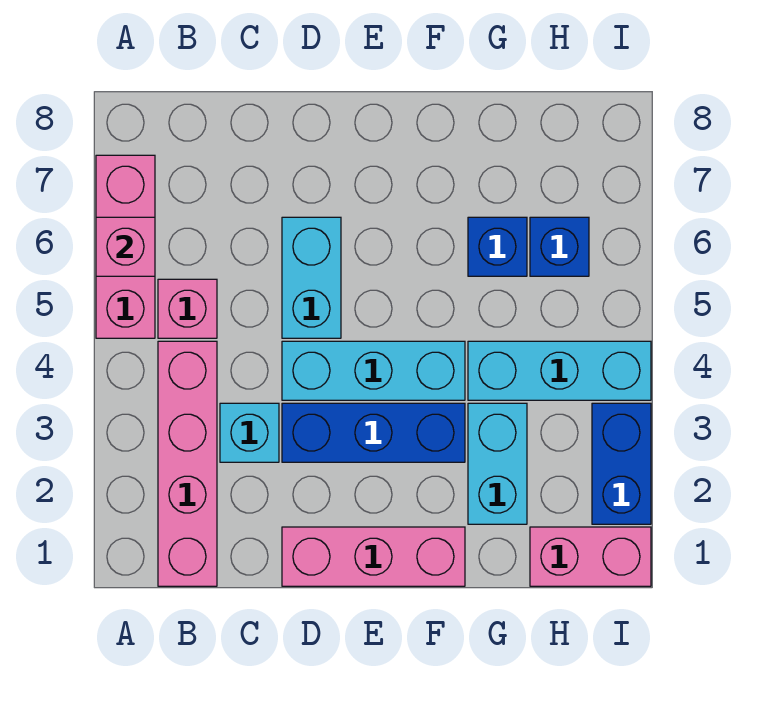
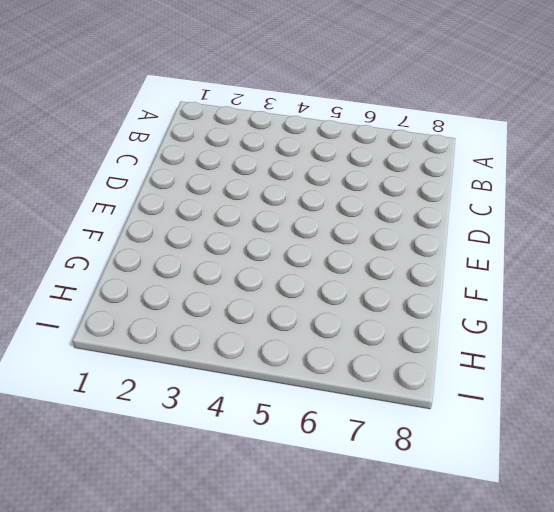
none -> pink 1x3 brick [96,155,155,338]
none -> pink 1x4 brick [158,341,217,586]
none -> pink 1x1 brick [158,279,217,338]

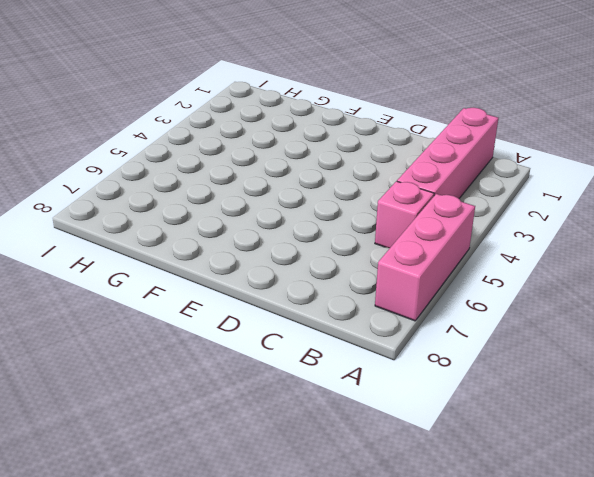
none -> cyan 1x1 brick [220,403,279,462]
none -> pink 1x3 brick [282,527,465,586]
none -> blue 1x3 brick [282,403,465,462]

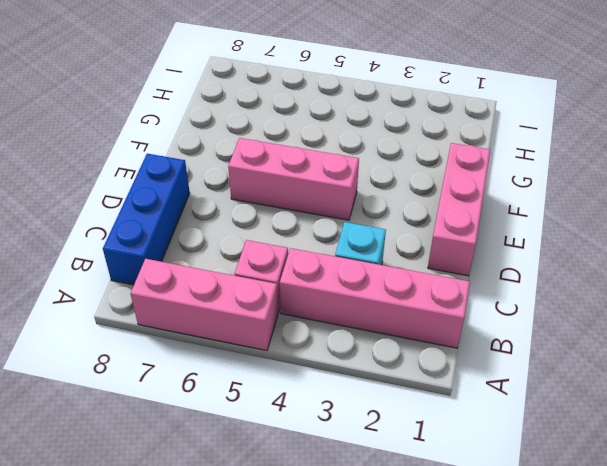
blue 1x3 brick [103,154,190,285] -> blue 1x3 brick moved to [282,403,465,462]
pink 1x3 brick [228,138,359,220] -> cyan 1x3 brick [282,341,465,400]
none -> cyan 1x2 brick [282,217,341,338]
none -> cyan 1x2 brick [468,403,527,524]
none -> cyan 1x3 brick [468,341,651,400]

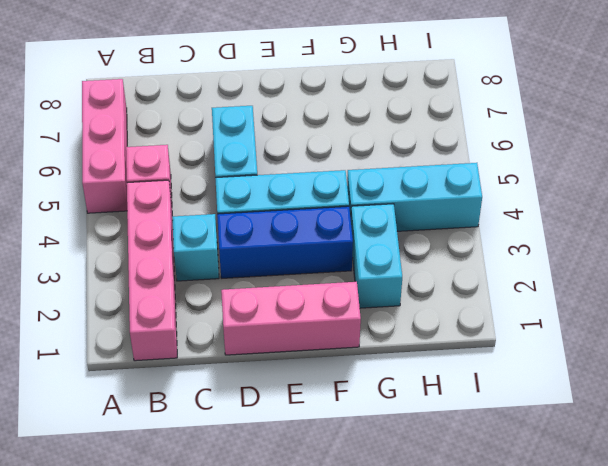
none -> blue 1x1 brick [468,217,527,276]
none -> pink 1x2 brick [530,527,651,586]
none -> blue 1x1 brick [530,217,589,276]

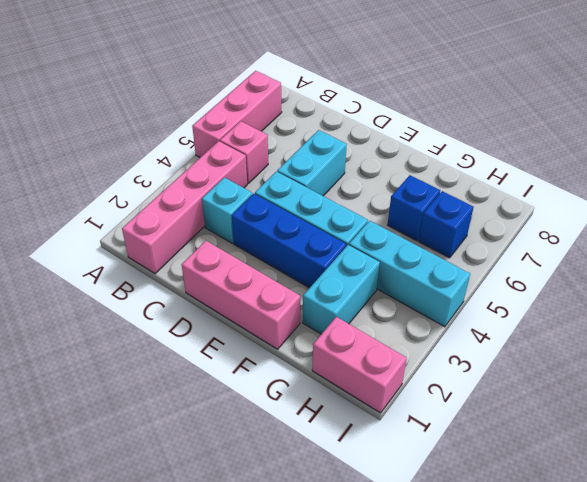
none -> blue 1x2 brick [592,403,651,524]
none -> pink 1x1 brick [96,217,155,276]

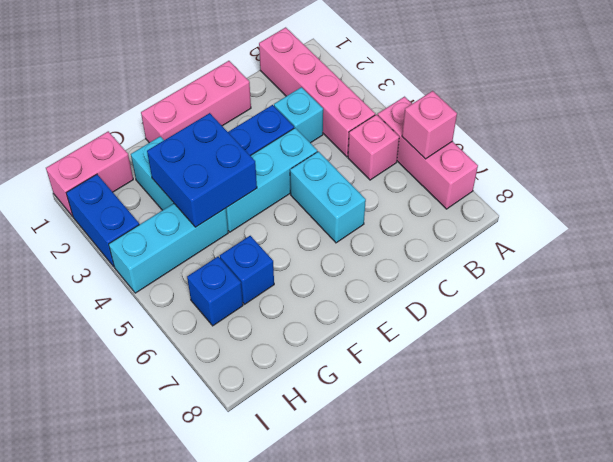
blue 2x2 brick [147,113,257,227] -> none

